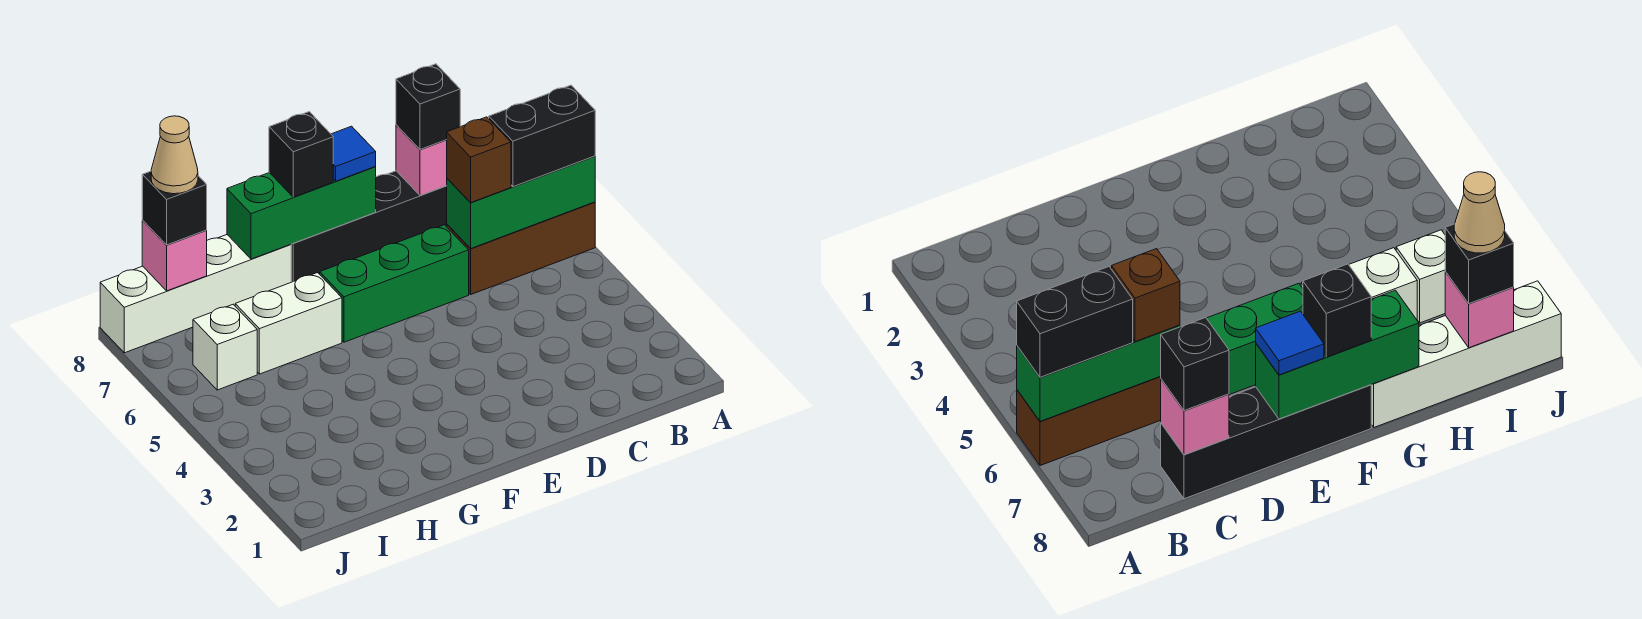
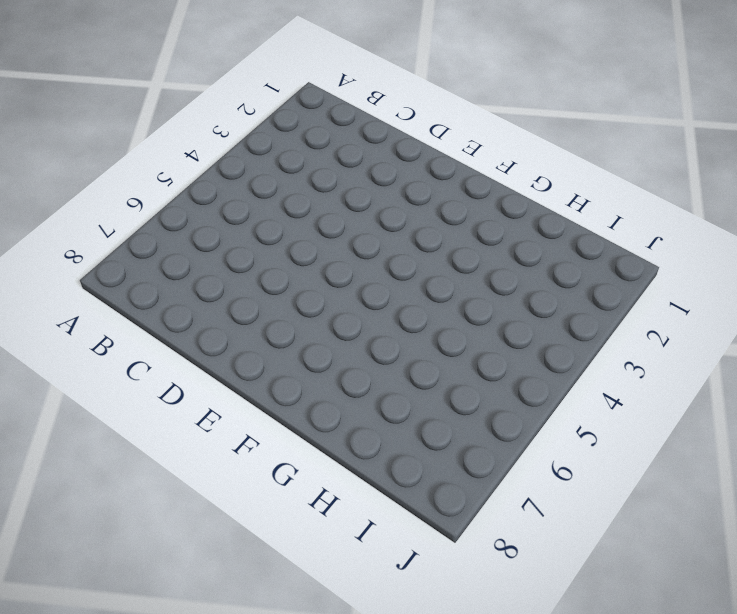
none -> brown 1x3 brick [447,202,595,294]
none -> black 1x4 brick [291,171,447,282]
none -> green 1x3 brick [320,225,469,342]

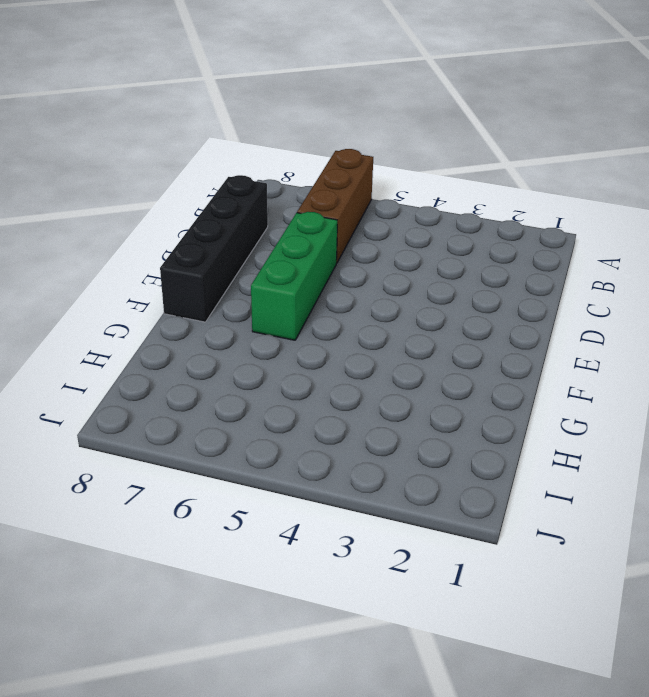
none -> white 1x2 brick [235,273,342,374]
none -> white 1x4 brick [100,235,291,353]
none -> white 1x1 brick [193,304,257,390]

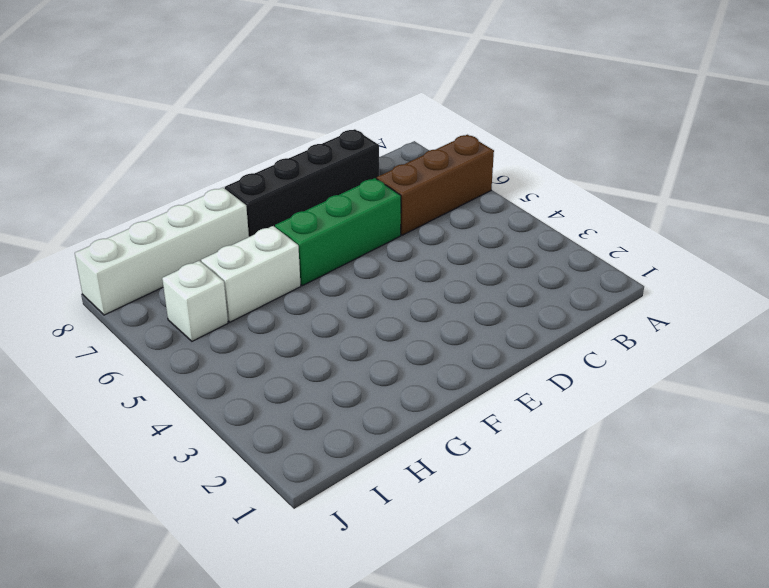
none -> green 1x3 brick [447,156,595,249]
none -> pink 1x1 brick [396,125,447,195]
none -> green 1x3 brick [227,167,376,259]

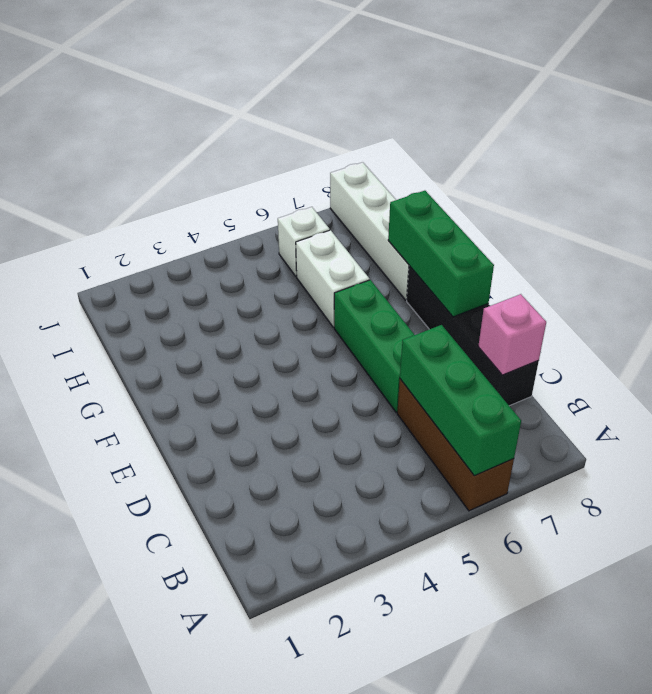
none -> pink 1x1 brick [142,221,207,291]
none -> black 1x2 brick [489,85,595,187]
none -> brown 1x1 brick [447,117,511,203]

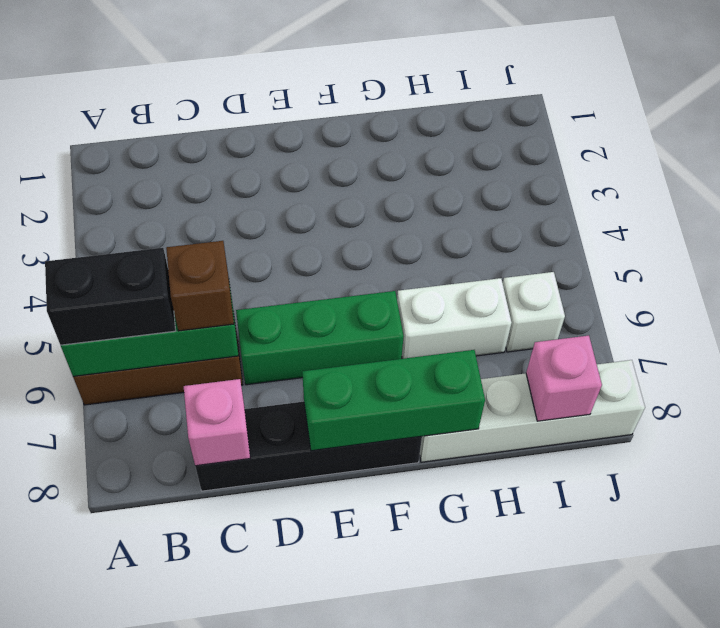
none -> black 1x1 brick [396,64,460,149]
none -> blue 1x1 tile [331,126,376,181]
none -> black 1x1 brick [269,112,333,197]

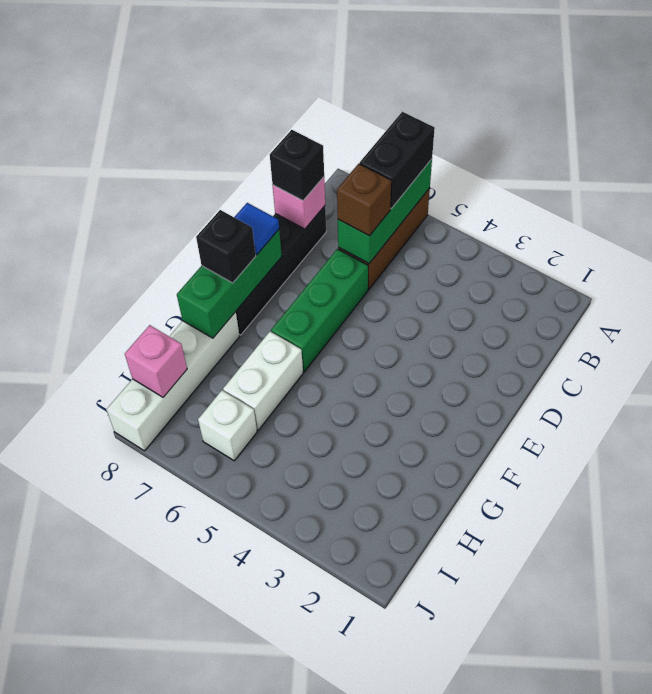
none -> black 1x1 brick [142,171,207,245]
none -> tan 1x1 cone [151,116,198,194]

